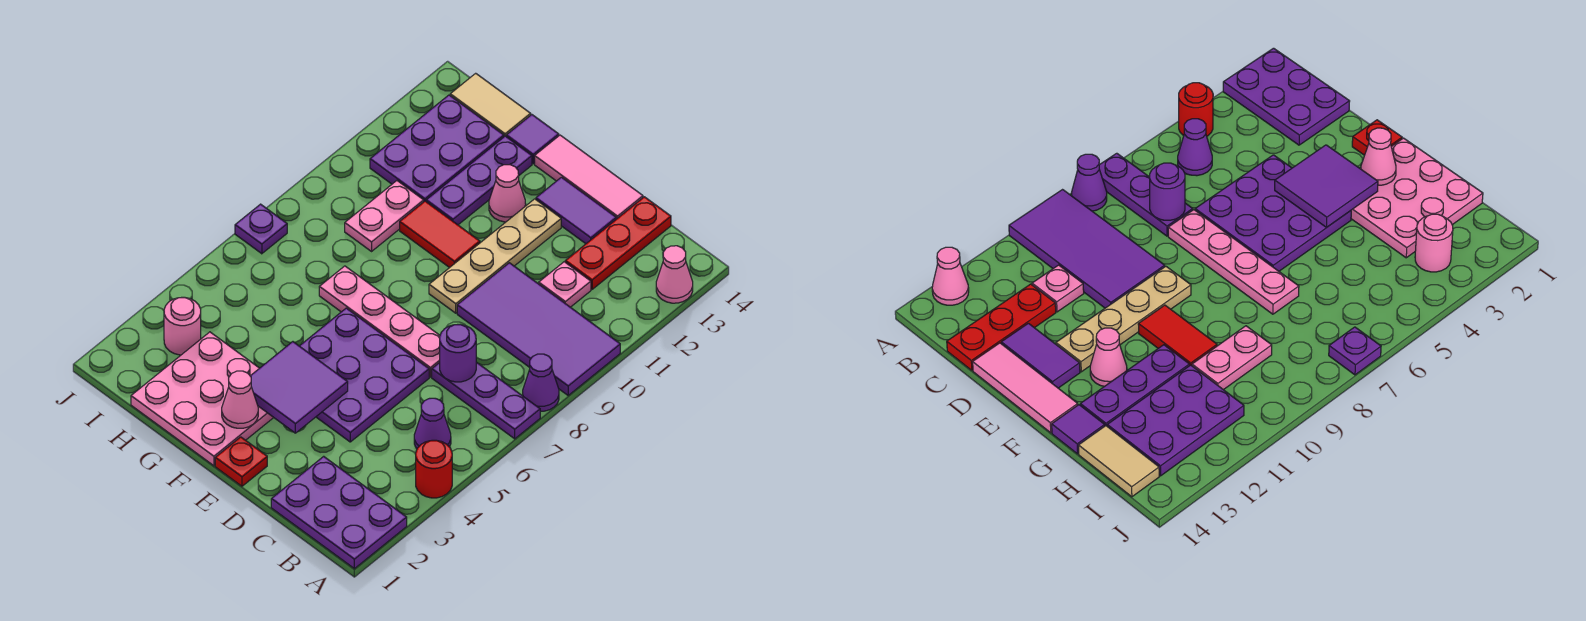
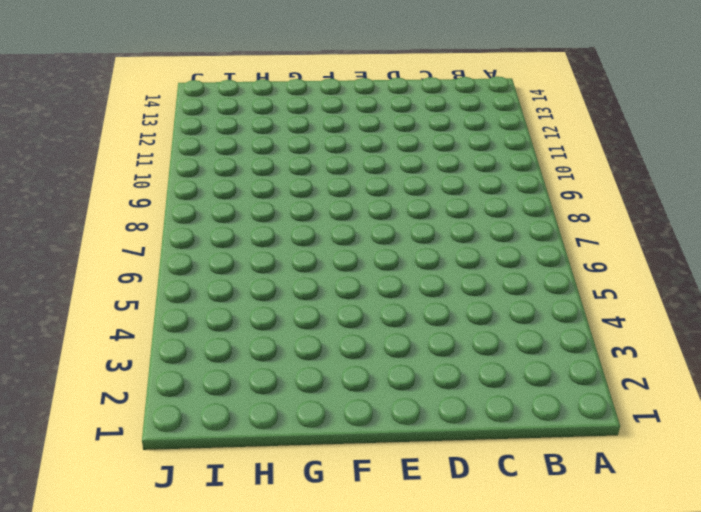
none -> purple 2x3 plate [271,456,407,569]
none -> red 1x1 round brick [416,440,452,498]
none -> purple 1x3 plate [432,362,540,439]

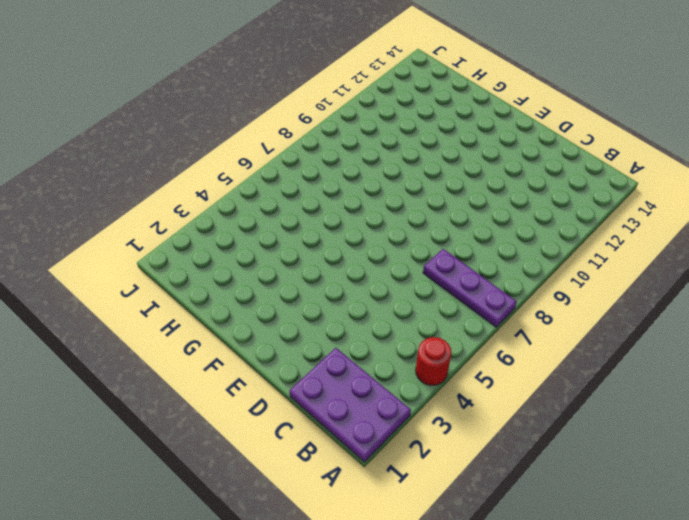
none -> purple 1x1 cone [523,354,559,411]
none -> purple 2x4 tile [457,263,620,395]
none -> pink 1x1 cone [656,246,693,303]

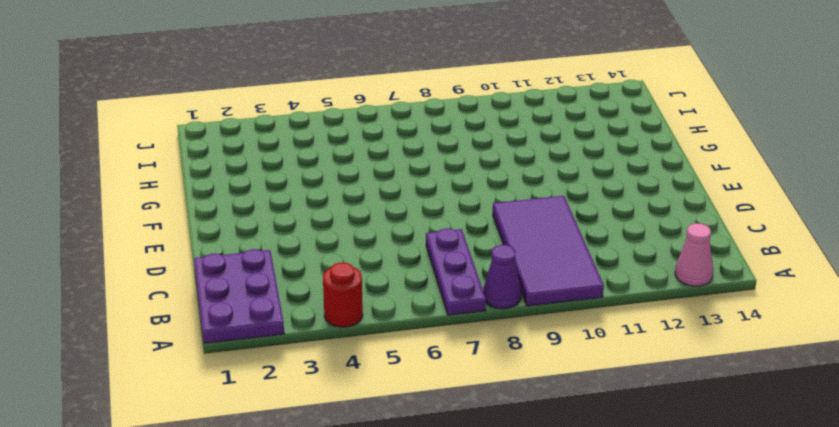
none -> purple 1x1 cone [414,398,451,449]
none -> pink 1x1 plate [539,262,591,307]
none -> red 1x3 plate [565,197,671,289]

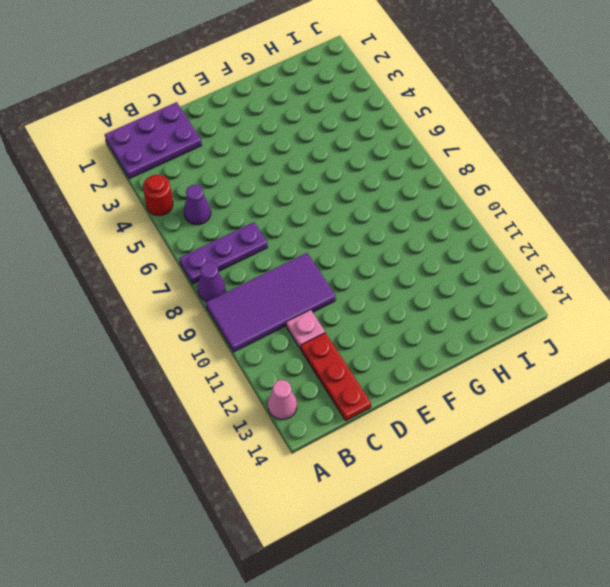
none -> purple 3x3 plate [300,308,429,442]
none -> pink 1x4 plate [319,266,440,377]
none -> purple 1x2 tile [536,177,616,244]

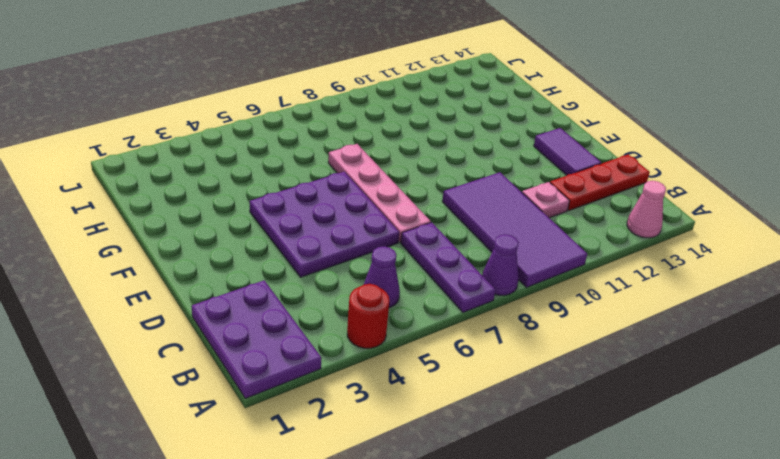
none -> pink 1x3 tile [535,135,643,219]
none -> red 1x1 plate [215,437,267,486]
none -> tan 1x4 plate [429,199,561,313]

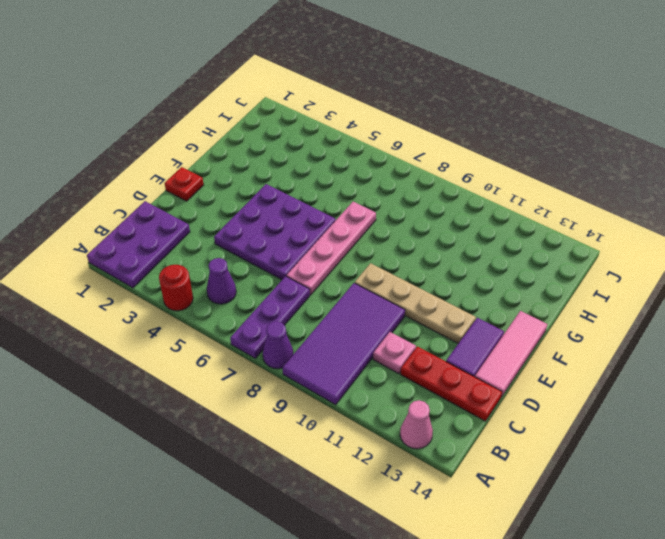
none -> pink 3x3 plate [131,332,274,466]
none -> red 1x2 tile [400,201,480,268]
none -> pink 1x1 cone [489,165,526,222]

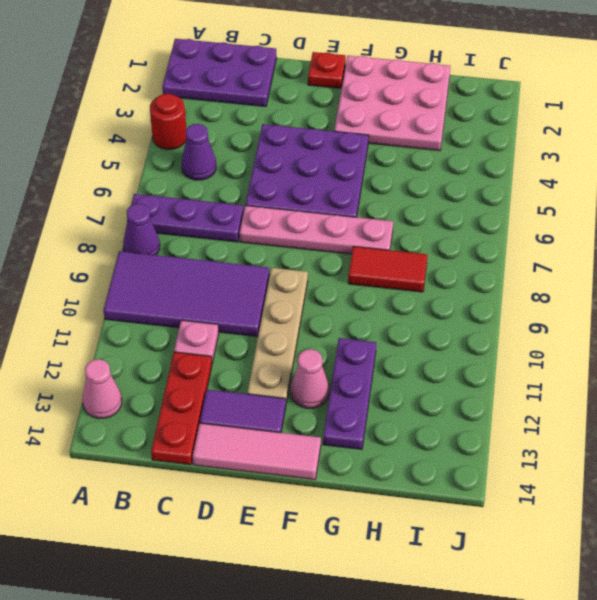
red 1x2 tile [348,246,428,292] -> red 1x2 tile moved to [400,201,480,268]
none -> purple 1x1 tile [506,115,559,164]
none -> pink 1x2 plate [345,181,424,251]
none -> purple 2x3 plate [370,95,504,201]

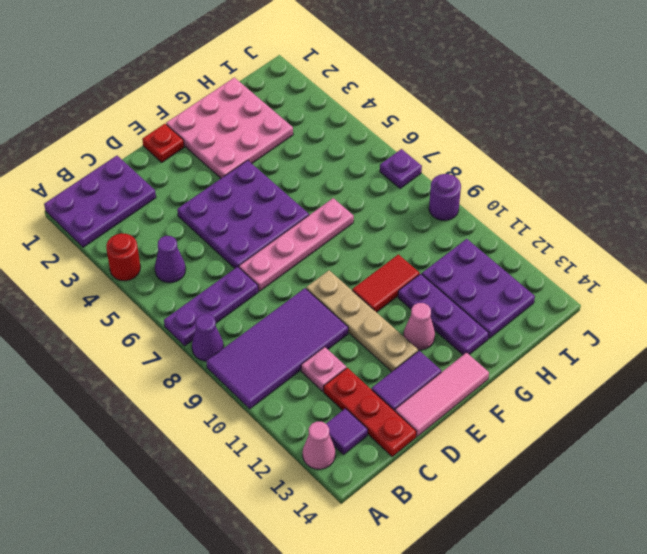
purple 1x1 tile [326,409,368,455] -> purple 1x1 tile moved to [506,115,559,164]
purple 1x1 round brick [429,174,461,221] -> purple 1x1 round brick moved to [440,324,476,382]
none -> pink 1x2 plate [345,181,424,251]
none -> tan 1x2 tile [450,73,531,137]
none -> pink 1x1 round brick [164,297,201,355]

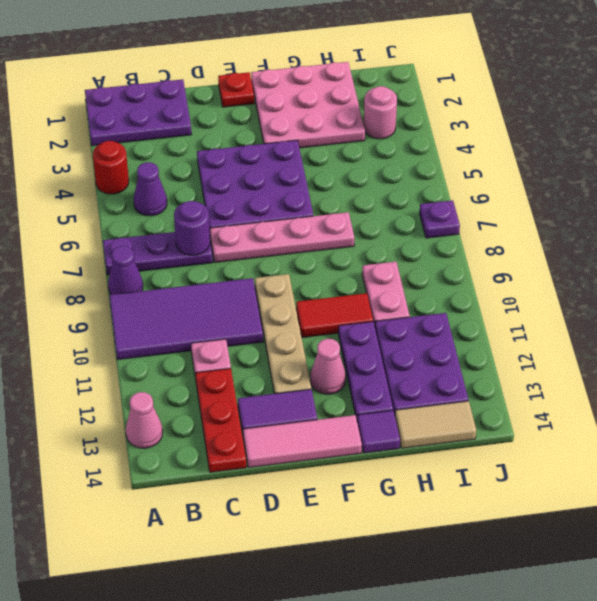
none -> purple 2x2 tile [251,342,348,433]
none -> pink 1x1 cone [222,371,258,428]

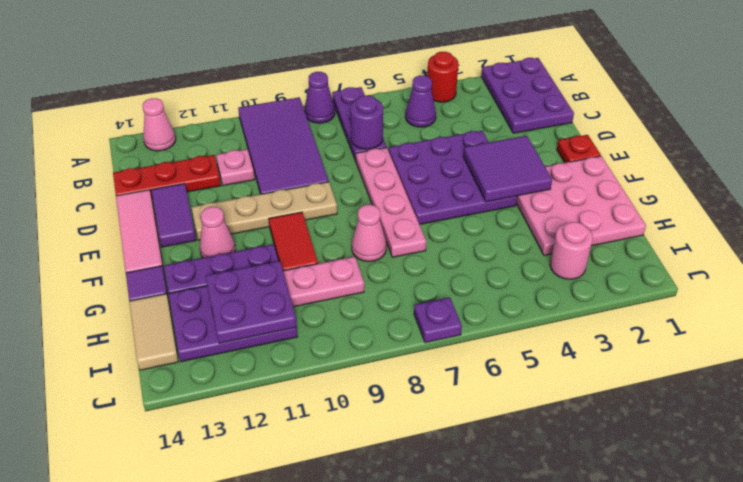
pink 1x1 cone [352,205,387,262] -> pink 1x1 cone moved to [222,371,258,428]
purple 2x2 plate [206,261,297,344] -> none

